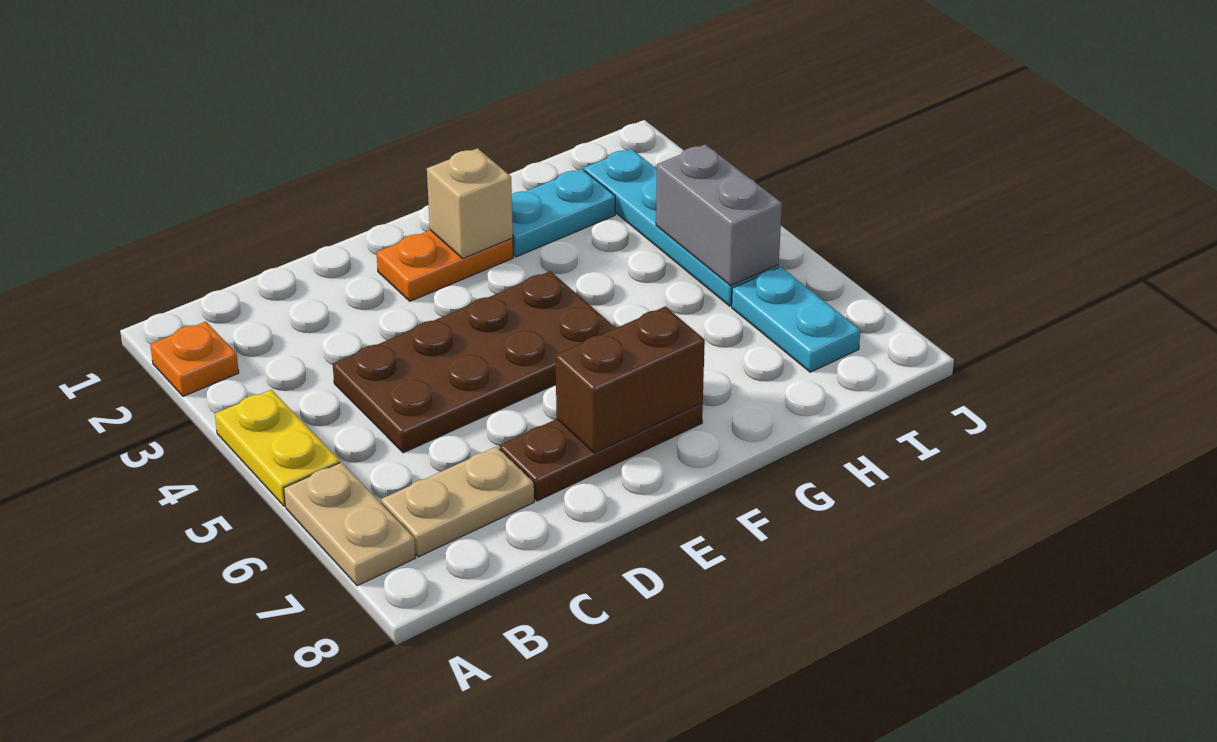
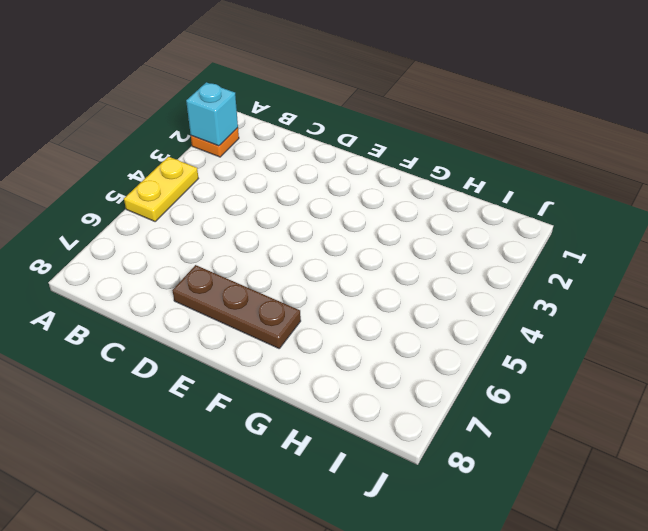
cyan 1x1 brick [186,82,238,146] -> none
none -> tan 1x2 plate [284,462,416,586]
none -> tan 1x2 plate [381,446,534,557]
none -> brown 2x4 plate [333,271,615,453]

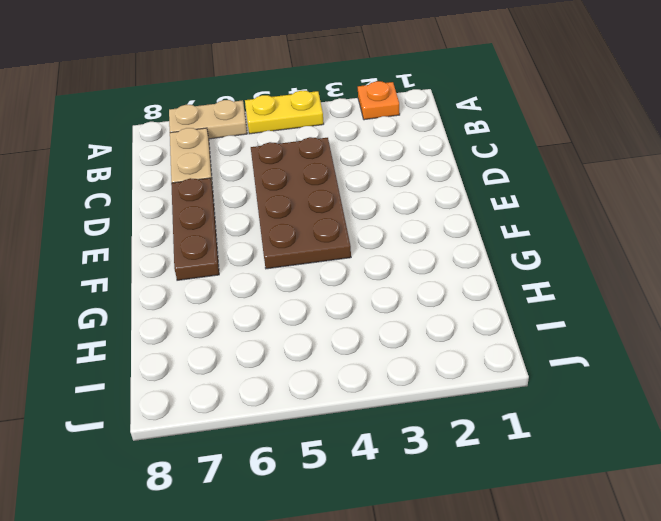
none -> orange 1x2 plate [376,230,513,301]
none -> cyan 1x2 plate [512,169,615,257]
none -> cyan 1x4 plate [584,149,779,306]

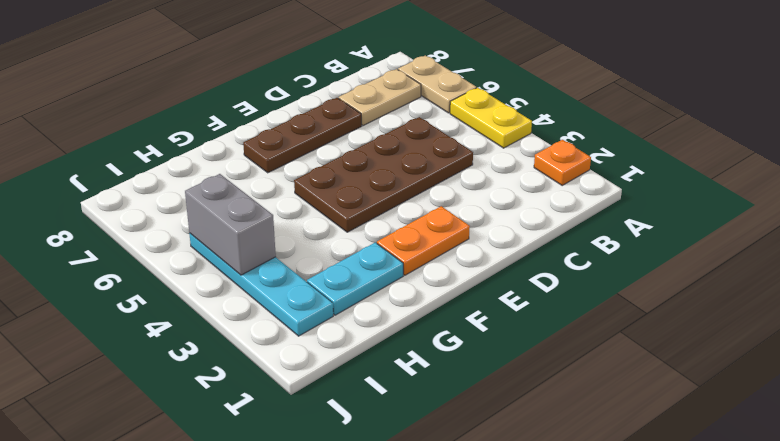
none -> cyan 1x2 plate [732,267,860,372]
none -> brown 1x2 brick [556,306,705,453]
none -> tan 1x1 brick [427,148,513,258]

